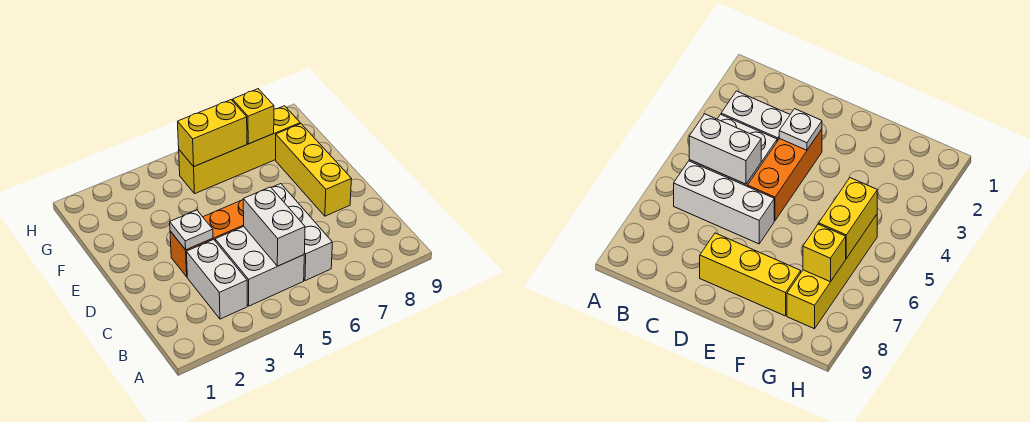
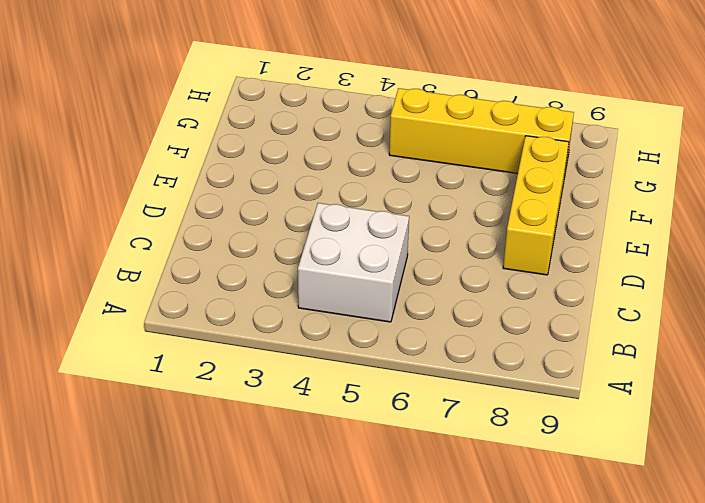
none -> white 1x2 brick [186,240,247,319]
none -> white 1x3 brick [271,184,332,281]

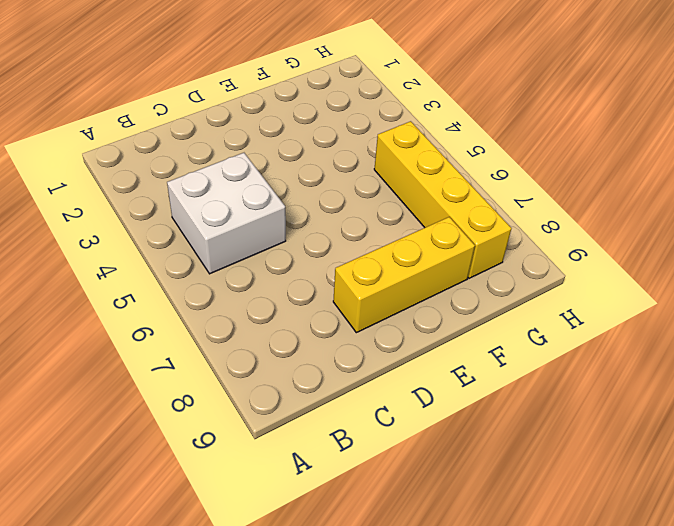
none -> white 1x2 brick [186,240,247,319]
none -> white 1x3 brick [271,184,332,281]

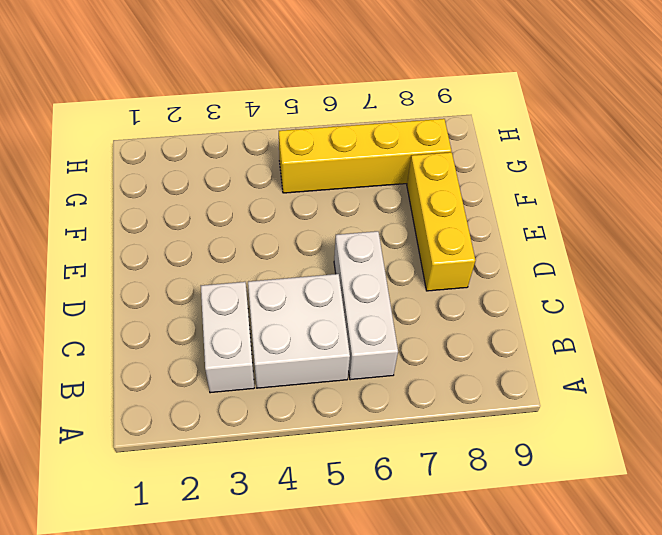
none -> orange 1x3 brick [170,200,244,277]
none -> white 1x2 brick [243,187,305,266]

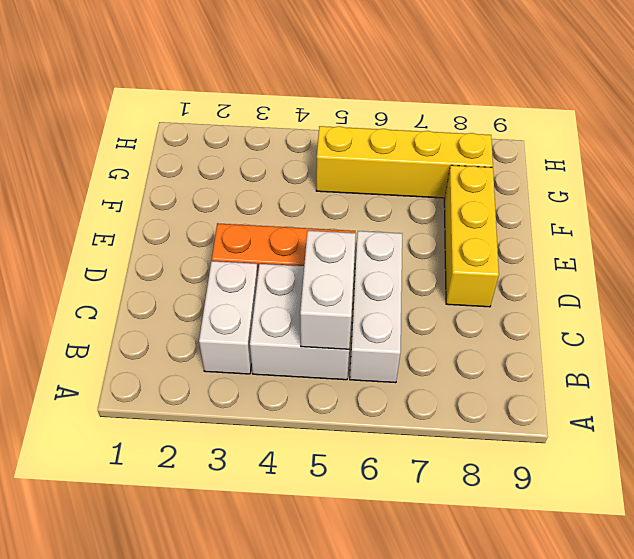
none -> white 1x1 plate [170,210,213,250]
none -> yellow 1x2 brick [178,100,247,166]

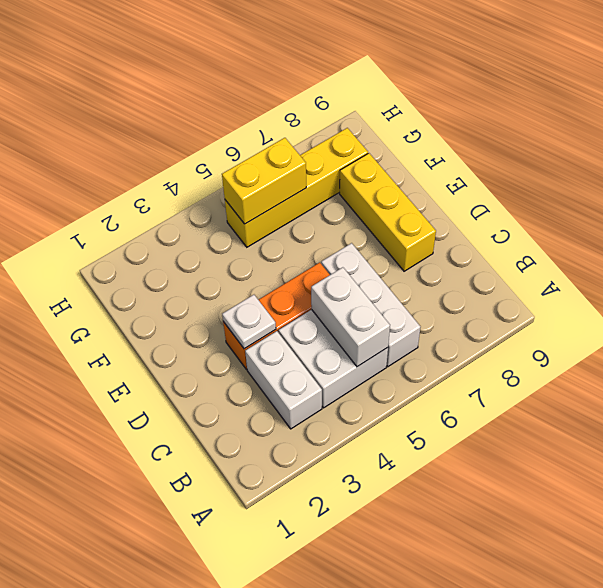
none -> yellow 1x1 brick [233,89,274,144]

